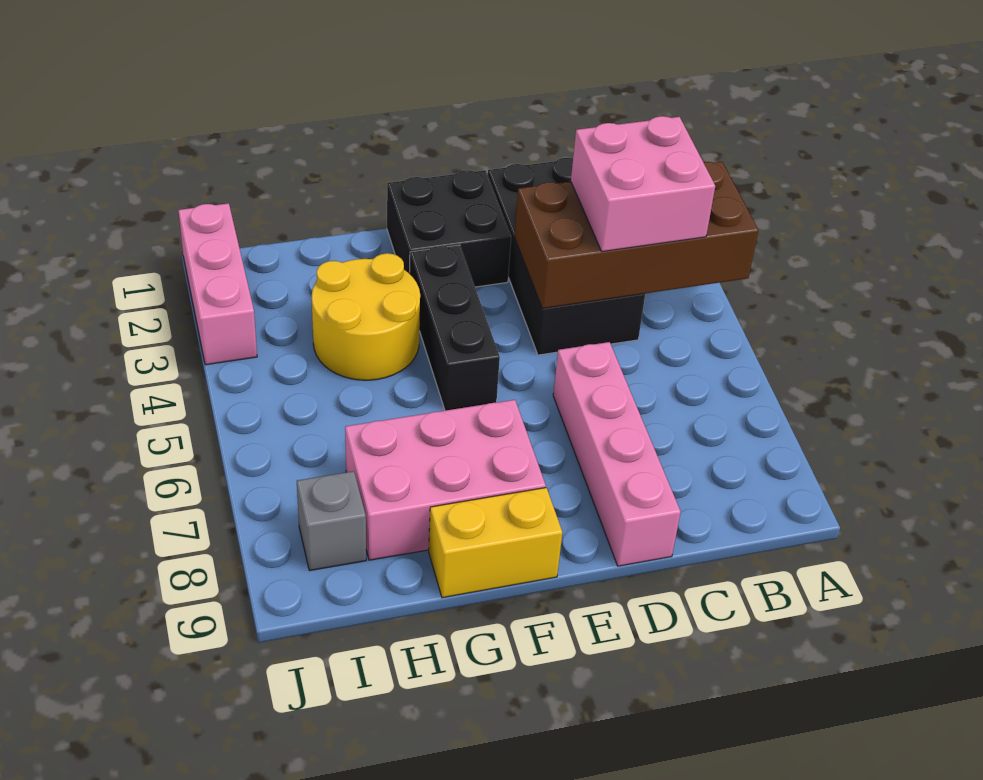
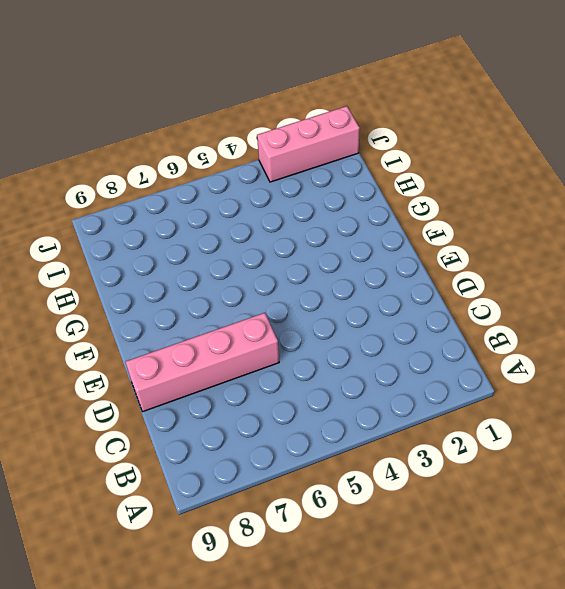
none -> black 2x4 brick [488,158,645,355]
none -> black 2x2 brick [387,170,511,287]

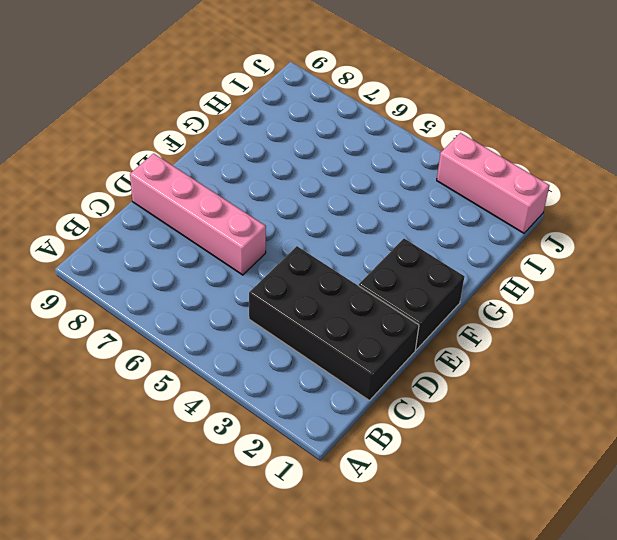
none -> black 1x3 brick [410,245,500,411]
none -> pink 2x3 brick [345,400,546,560]

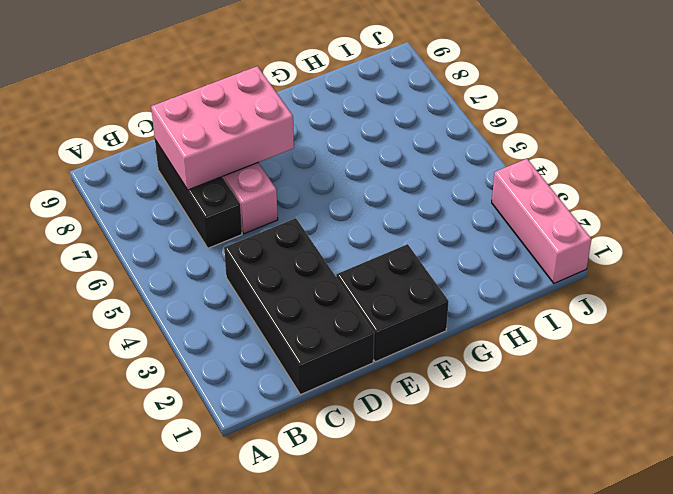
black 1x3 brick [155,140,242,248] -> black 1x3 brick moved to [410,245,500,411]
pink 2x3 brick [151,66,294,190] -> pink 2x3 brick moved to [345,400,546,560]
none -> yellow 1x2 brick [429,488,562,598]
none -> yellow 2x2 round brick [312,253,420,380]

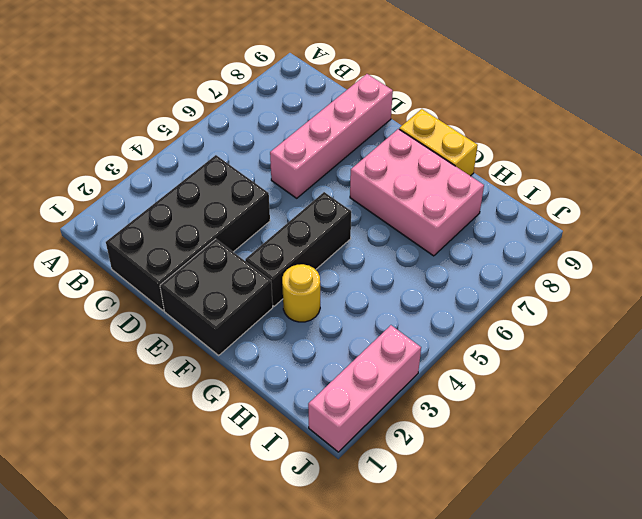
yellow 1x1 round brick [282,264,320,322] -> yellow 2x2 round brick [312,253,420,380]
none -> grey 1x1 brick [297,471,366,571]
none -> brown 2x4 brick [514,162,759,308]

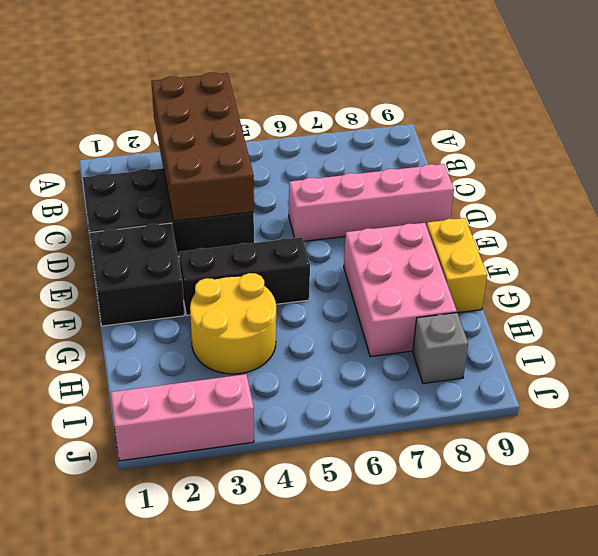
none -> pink 2x2 brick [571,116,715,251]

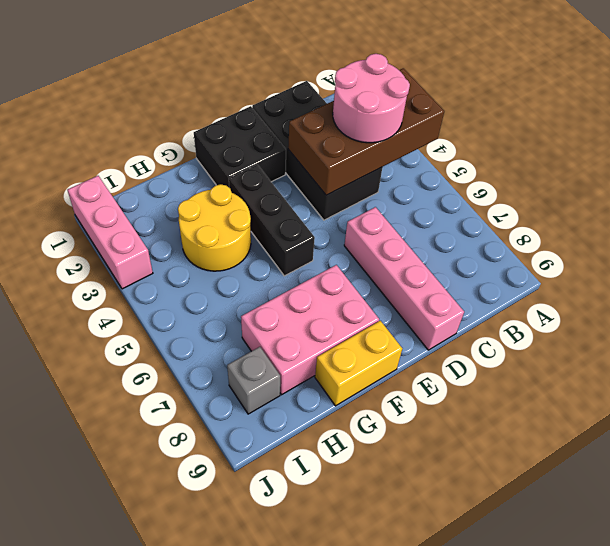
pink 2x2 round brick [333,54,410,143] -> pink 2x2 brick [571,116,715,251]

